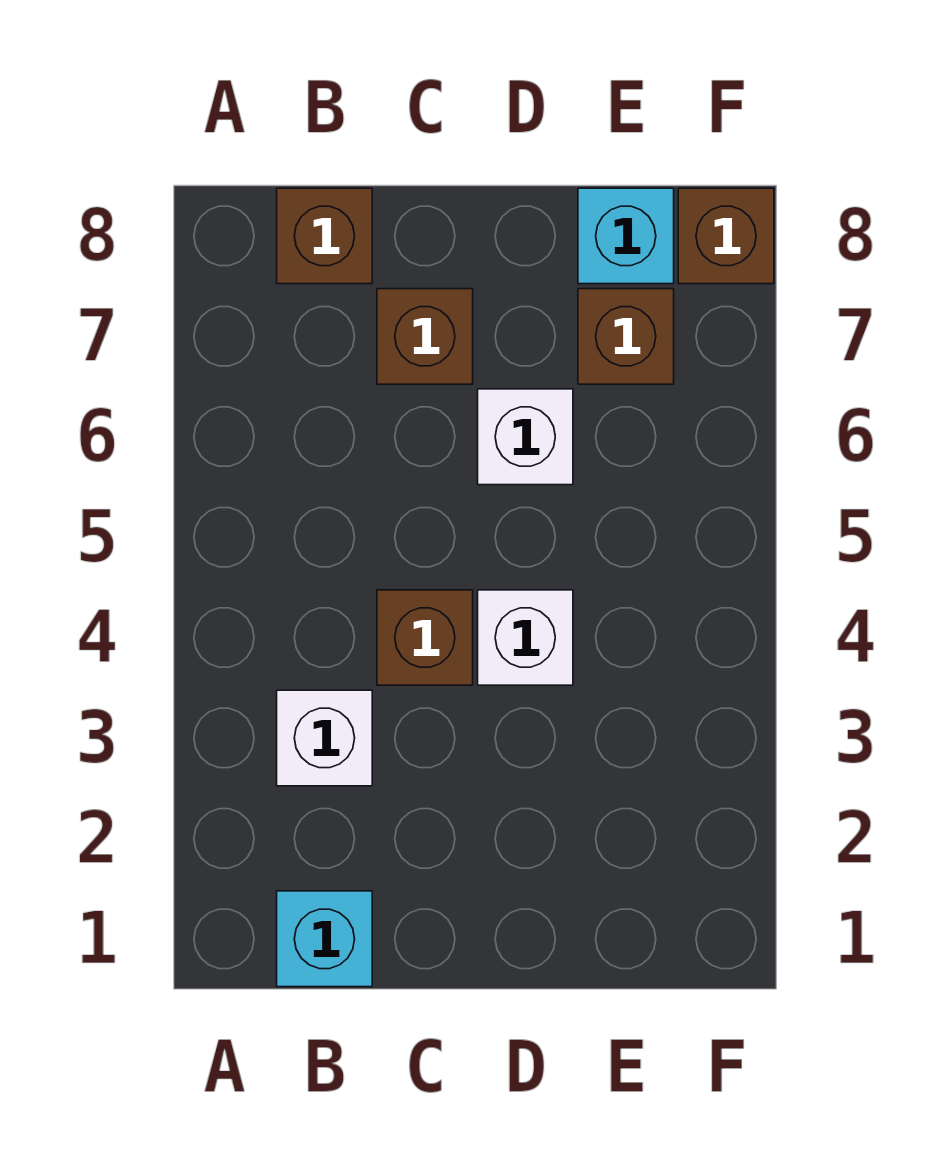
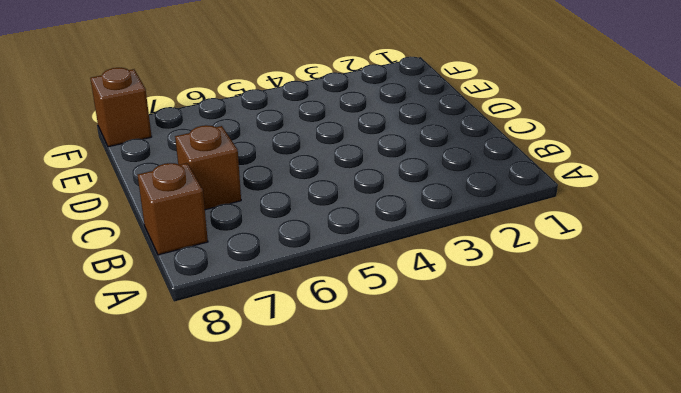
none -> cyan 1x1 brick [277,891,372,987]
none -> white 1x1 brick [277,690,372,786]

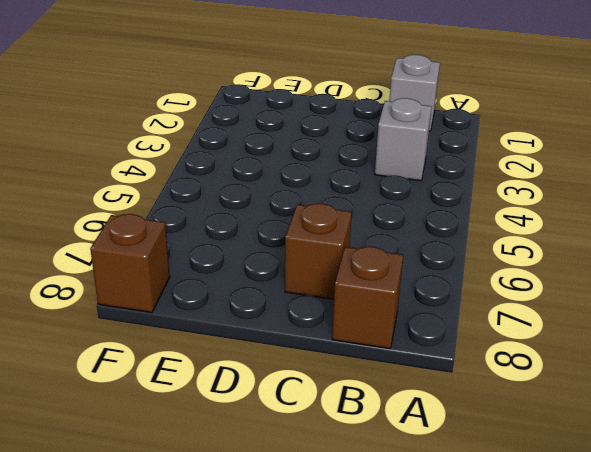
grey 1x1 brick [389,55,440,131] -> cyan 1x1 brick [277,891,372,987]
grey 1x1 brick [375,98,432,181] -> white 1x1 brick [277,690,372,786]
none -> brown 1x1 brick [377,590,473,685]
none -> white 1x1 brick [478,590,573,685]

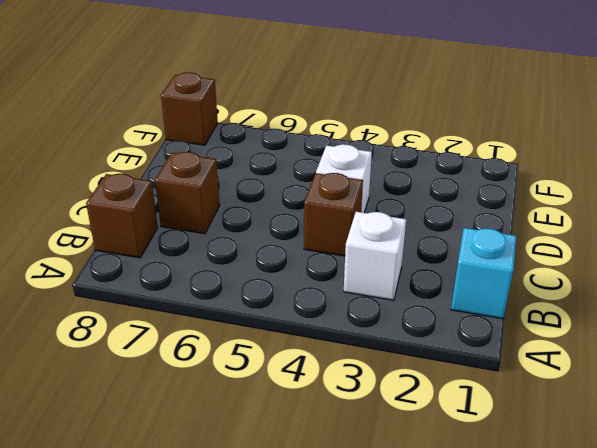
none -> white 1x1 brick [478,389,573,485]
none -> brown 1x1 brick [578,289,674,384]

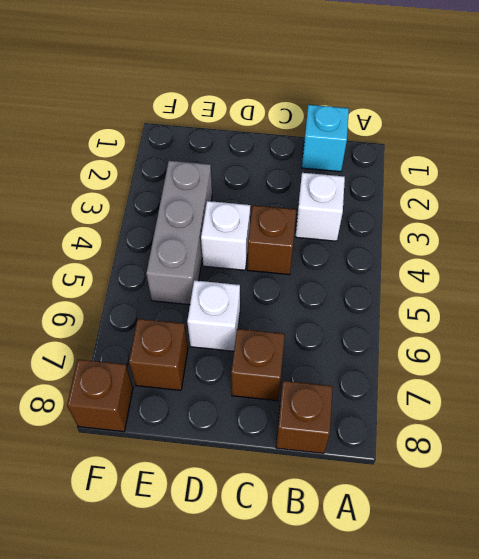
grey 1x3 brick [146,161,212,305] -> none
none -> cyan 1x1 brick [578,188,674,284]

